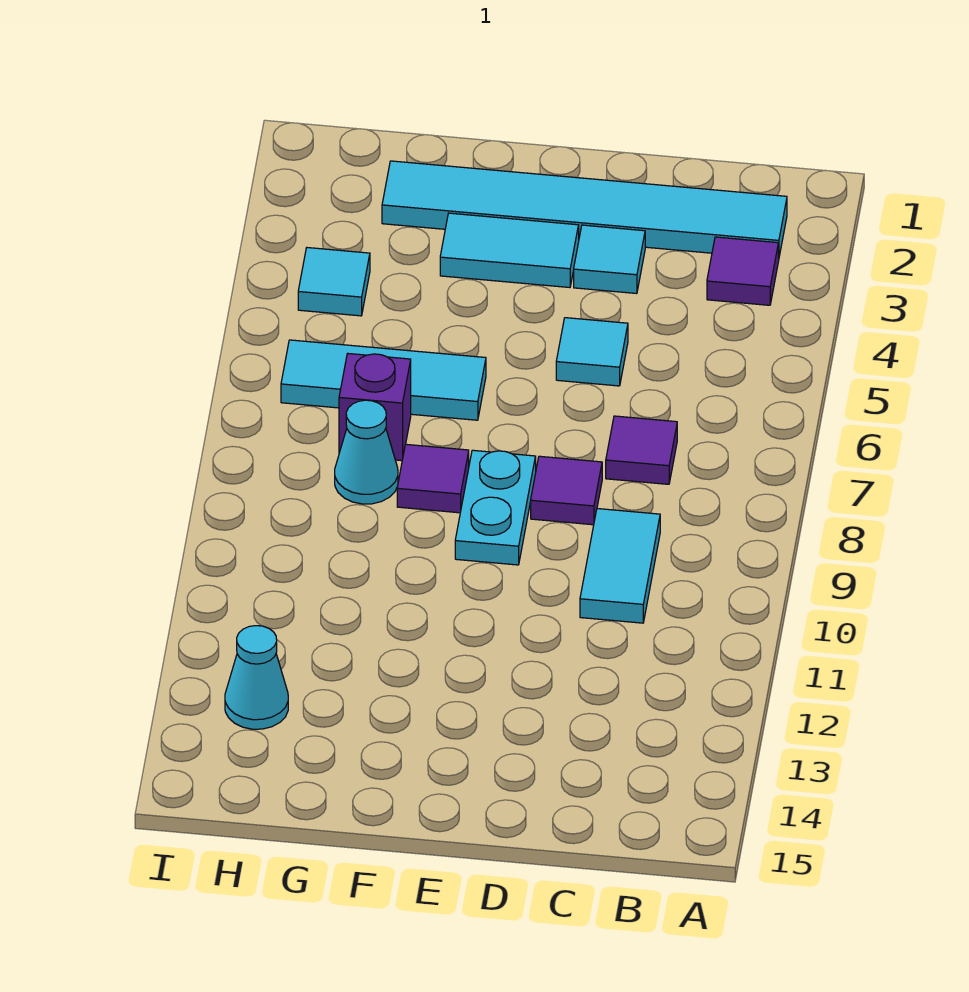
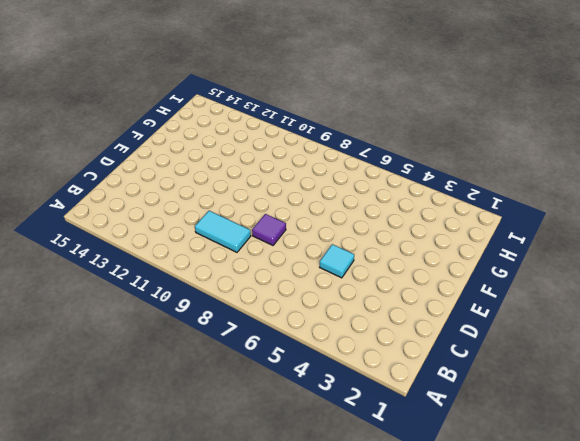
none -> cyan 1x6 tile [382,161,787,256]
none -> purple 1x1 tile [707,237,779,305]
none -> purple 1x1 tile [606,416,677,484]

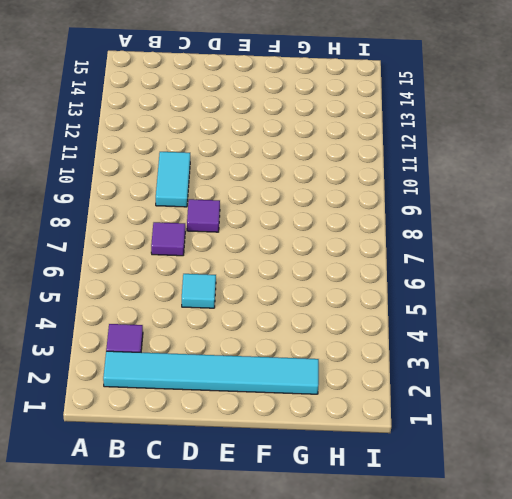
none -> cyan 1x1 tile [574,225,645,294]
none -> cyan 1x2 tile [440,213,579,288]
none -> cyan 1x2 plate [455,450,536,565]

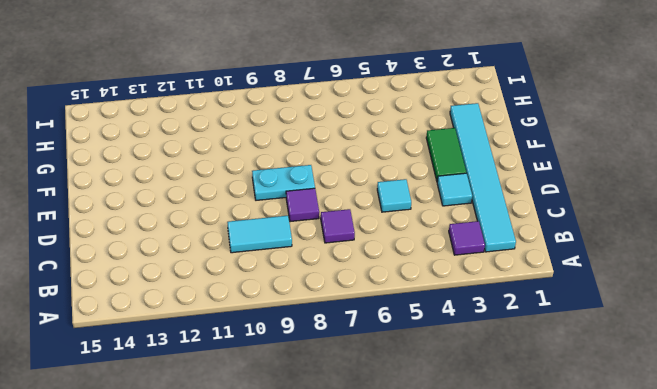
green 1x2 tile [426,128,466,181] -> cyan 1x2 tile [440,213,579,288]
none -> cyan 1x3 tile [281,340,486,420]
none -> purple 1x1 tile [397,444,469,513]
none -> purple 1x1 brick [339,354,411,461]

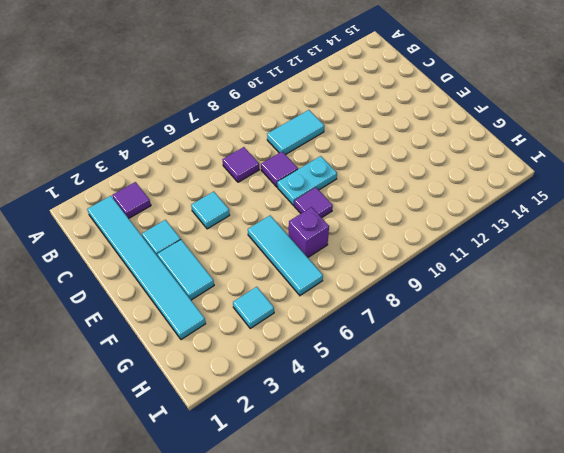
none -> cyan 1x1 cone [335,400,398,504]
none -> cyan 1x1 cone [225,626,288,729]

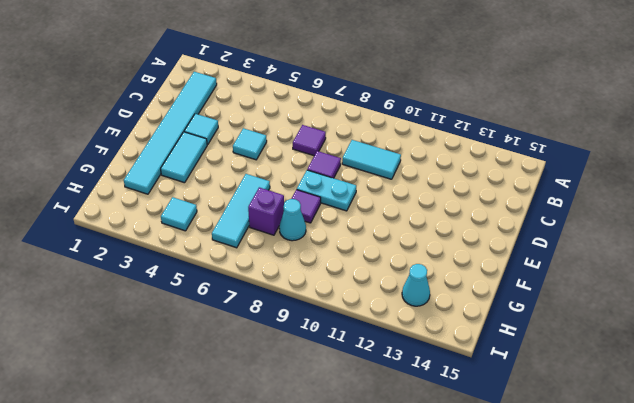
none -> purple 1x1 tile [707,237,779,305]

